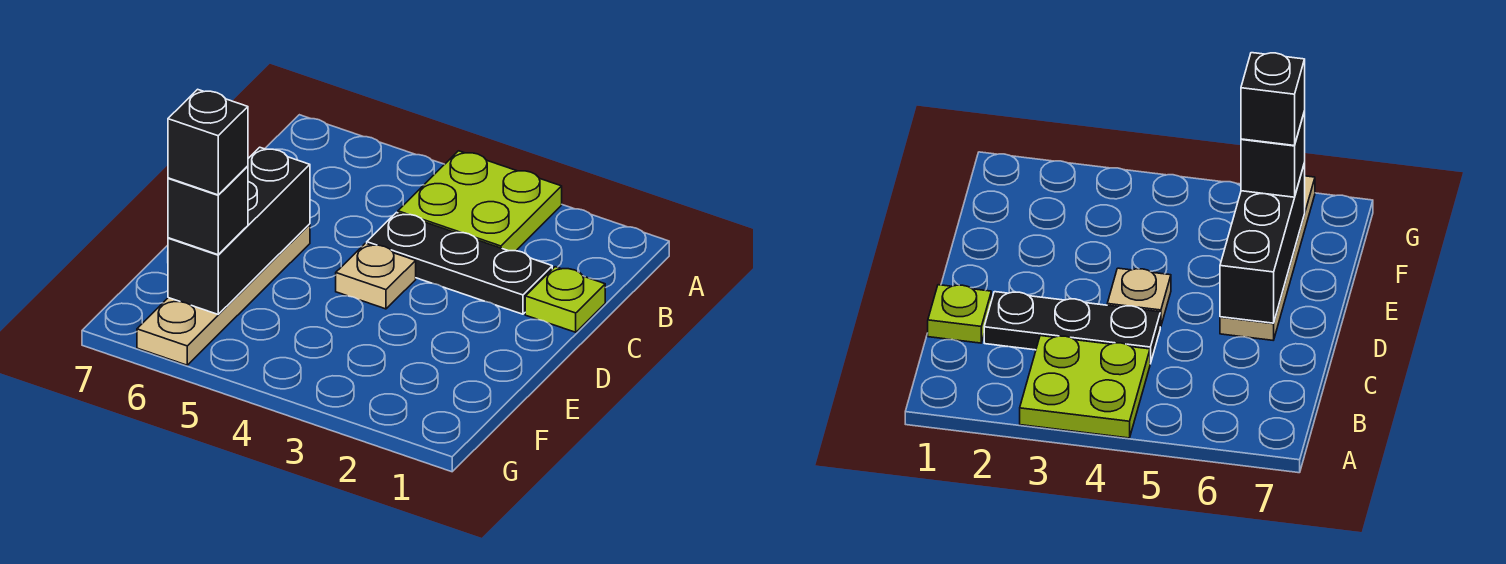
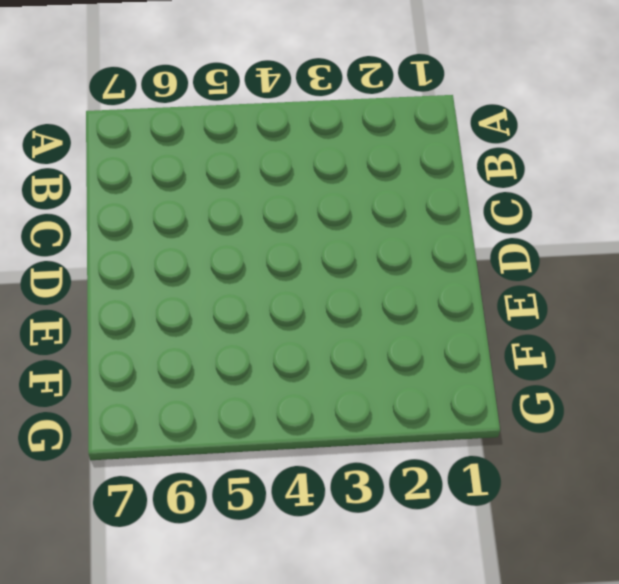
none -> lime 2x2 plate [398,151,562,251]
none -> lime 1x1 plate [525,267,605,332]

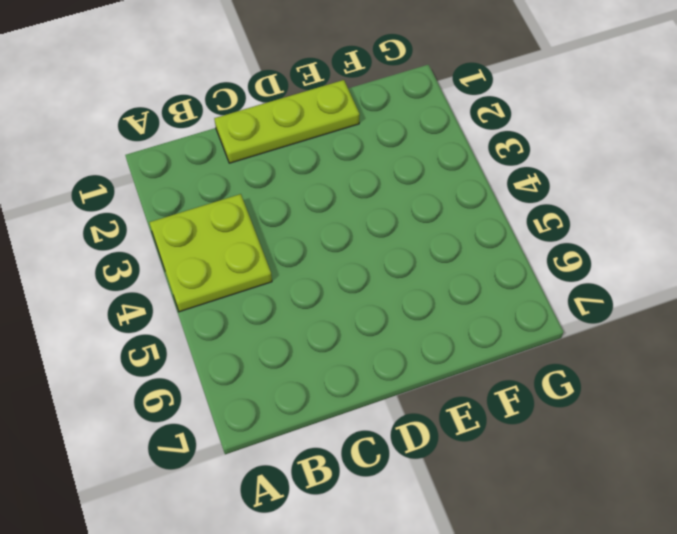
lime 1x3 plate [214,80,360,163] -> lime 1x1 plate [525,267,605,332]
none -> black 1x3 plate [367,213,552,314]
none -> tan 1x1 plate [336,243,416,309]

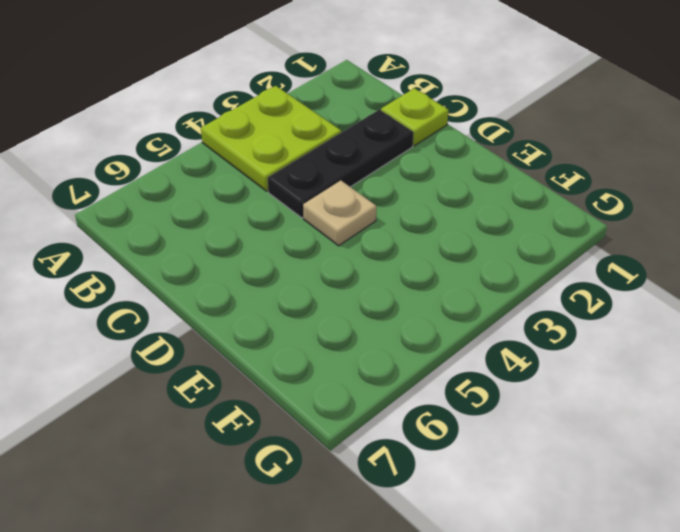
none -> tan 1x4 plate [137,224,310,365]
none -> black 1x3 brick [168,147,310,314]

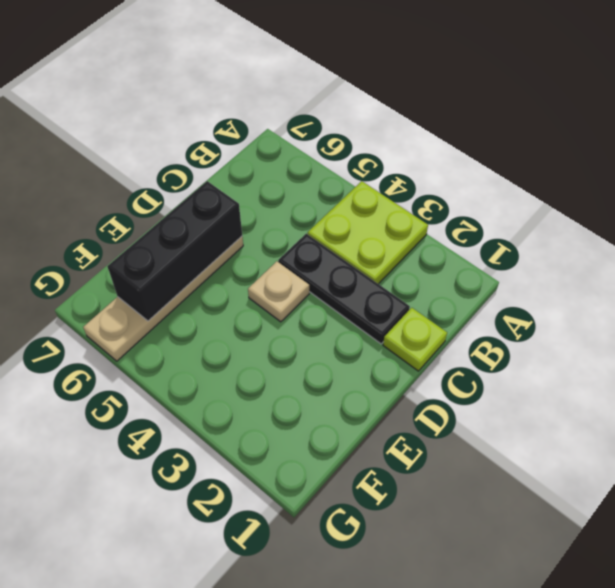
none -> black 1x1 brick [168,166,248,255]
none -> black 1x1 brick [168,89,248,195]

